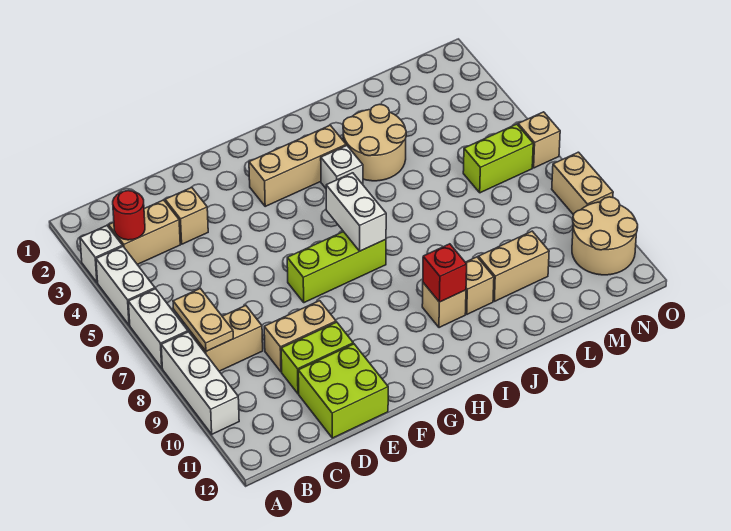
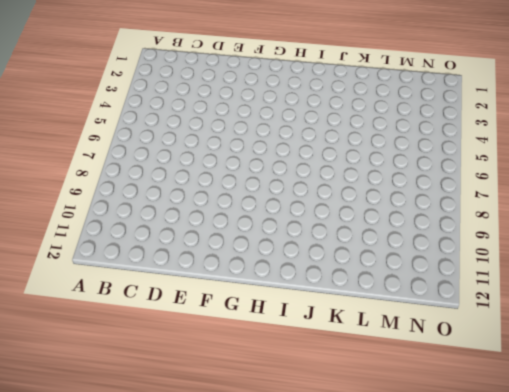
none -> white 1x1 brick [80,226,123,283]
none -> white 1x2 brick [96,247,155,325]
none -> white 1x2 brick [128,289,188,368]

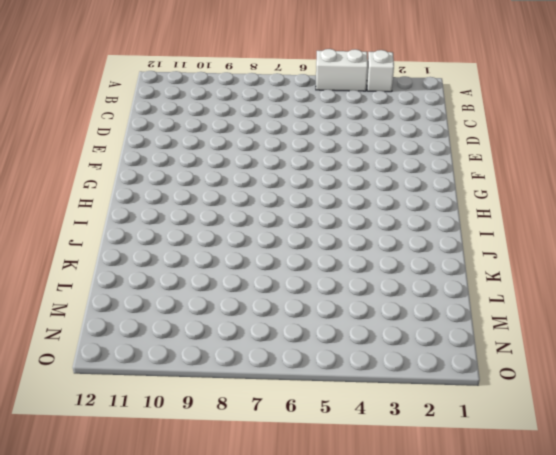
none -> white 1x2 brick [128,289,188,368]
none -> white 1x3 brick [161,332,239,434]
none -> tan 1x2 brick [109,200,180,265]

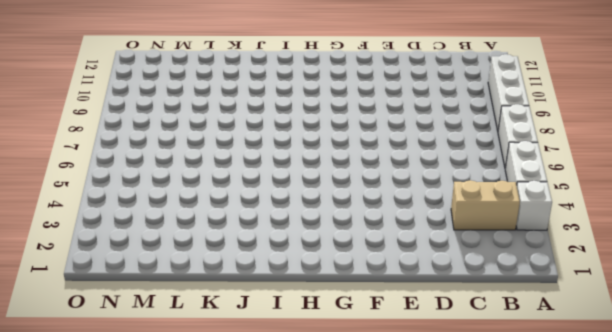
none -> tan 1x2 brick [190,306,263,371]
none -> tan 1x1 brick [165,187,208,244]
none -> tan 1x2 brick [264,301,336,372]

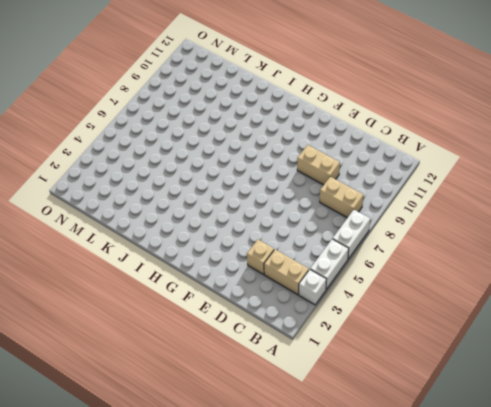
none -> white 1x3 brick [161,332,239,434]
none -> lime 1x2 brick [281,322,353,394]
none -> lime 2x2 brick [298,344,388,438]

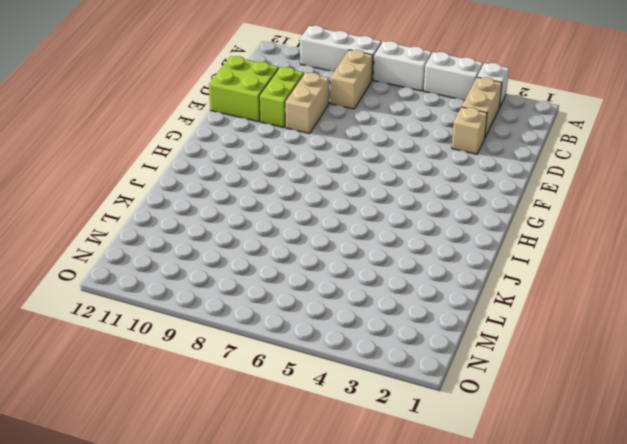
none -> lime 1x3 brick [287,232,386,303]
none -> tan 1x3 brick [249,125,346,206]
none -> white 1x1 brick [321,145,363,188]

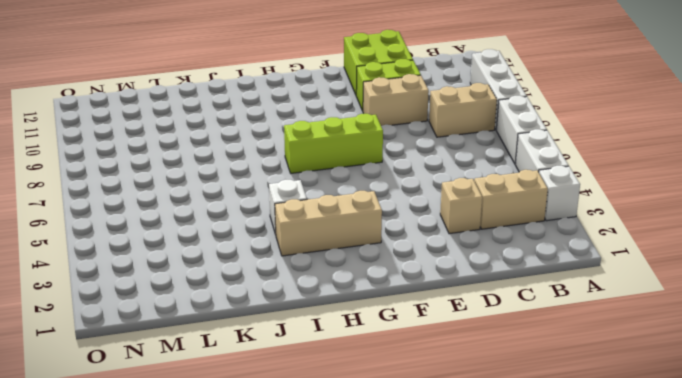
none -> tan 1x1 brick [422,283,466,328]
none -> tan 2x2 round brick [343,104,406,181]
none -> tan 1x1 brick [465,257,494,314]

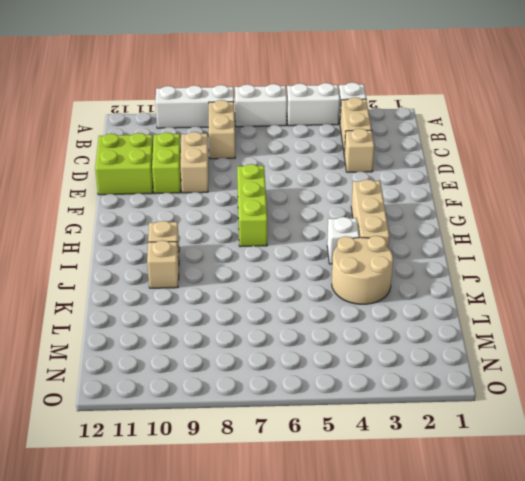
none -> tan 1x2 brick [478,231,549,301]
none -> lime 1x2 brick [463,124,533,193]
none -> tan 2x2 round brick [572,197,638,275]

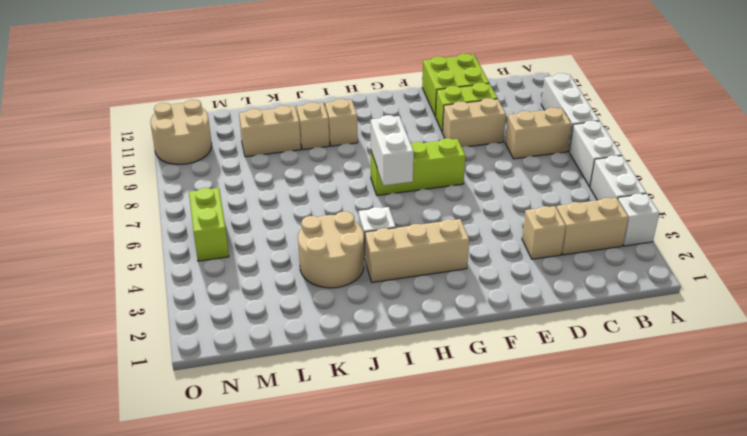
lime 1x2 brick [189,188,229,261] -> lime 1x2 brick turned to [463,124,533,193]
none -> tan 1x1 brick [518,112,560,168]
none -> tan 1x2 brick [552,152,613,215]
none -> red 1x1 round brick [113,191,145,240]

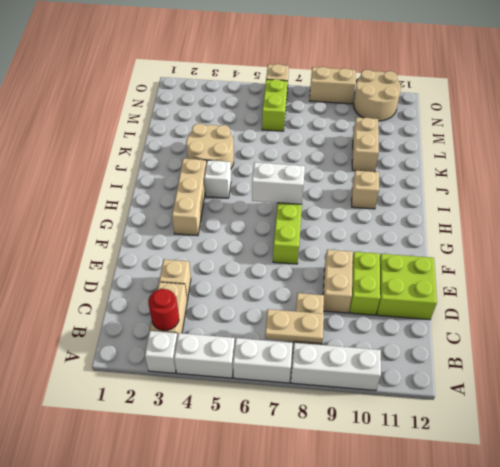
none -> tan 1x1 brick [465,257,494,314]
none -> red 1x1 brick [423,244,467,302]

